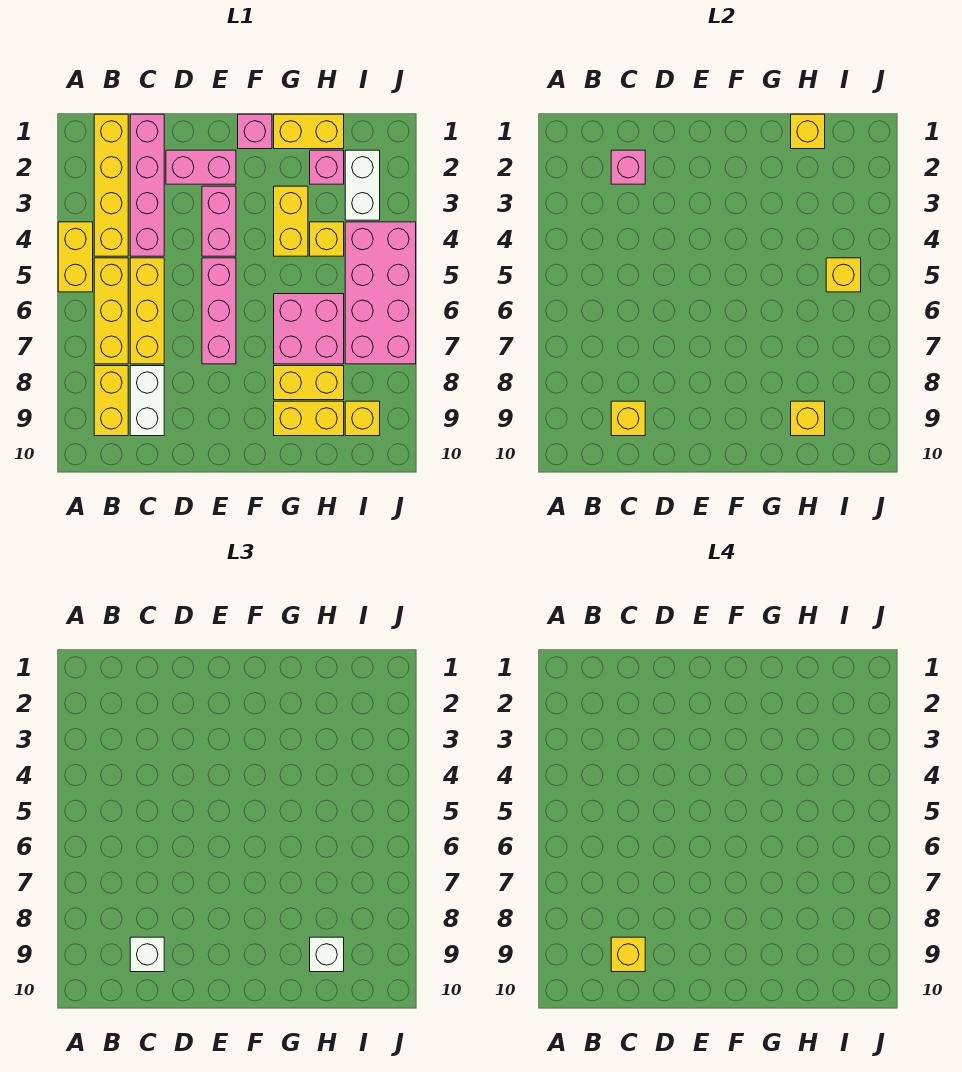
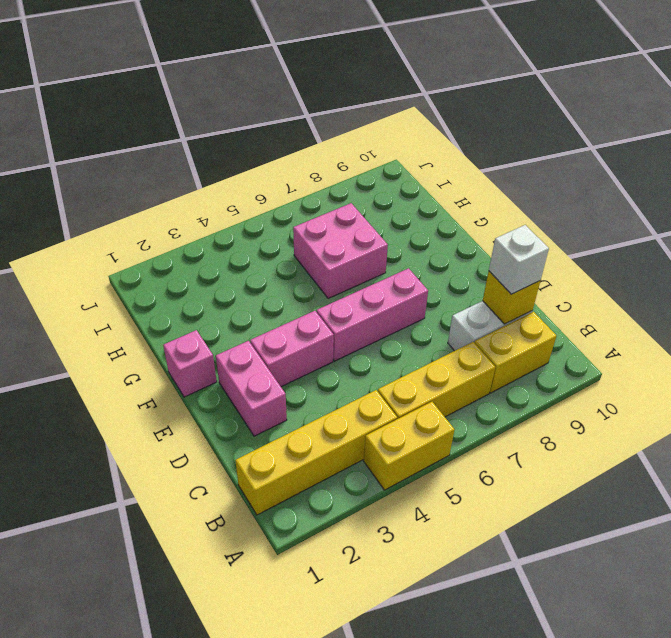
none -> pink 1x4 brick [130,114,164,256]
none -> yellow 1x3 brick [130,258,164,364]
none -> yellow 1x2 brick [274,114,344,149]

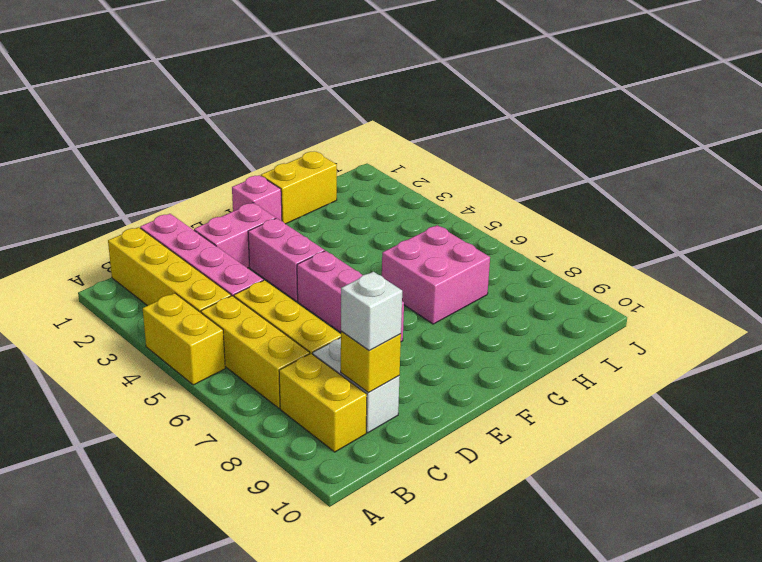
none -> yellow 1x2 brick [274,186,308,256]
none -> yellow 1x2 brick [274,366,344,400]
none -> yellow 1x2 brick [274,401,344,436]

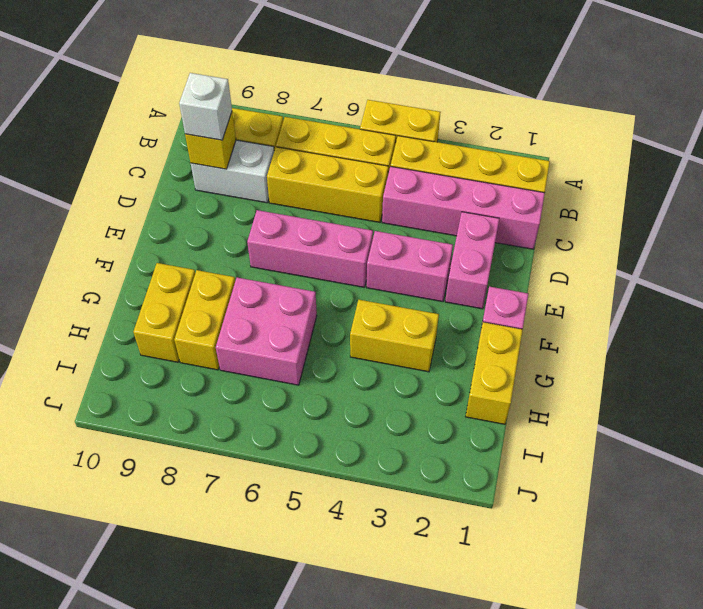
none -> pink 1x1 brick [310,150,344,184]
none -> yellow 1x1 brick [310,222,344,256]
none -> white 1x2 brick [345,150,380,220]

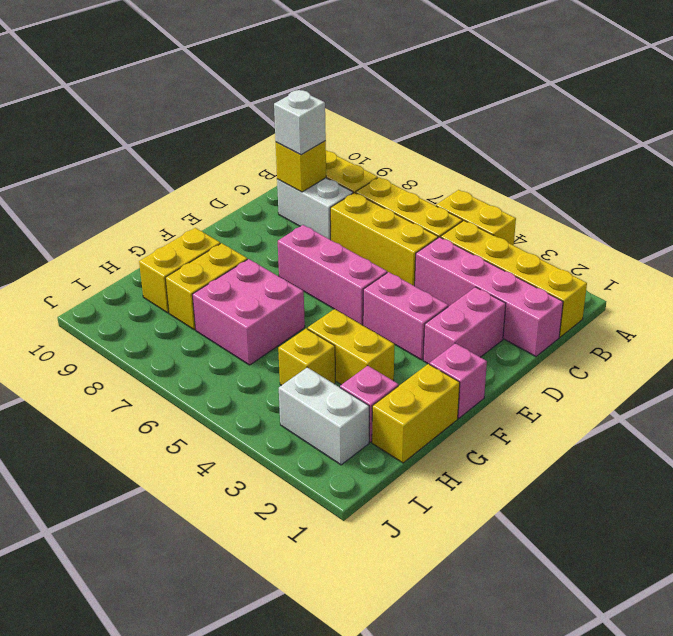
none -> pink 2x4 brick [345,222,416,364]
none -> yellow 1x1 brick [345,401,380,436]
none -> pink 1x1 brick [611,150,645,184]

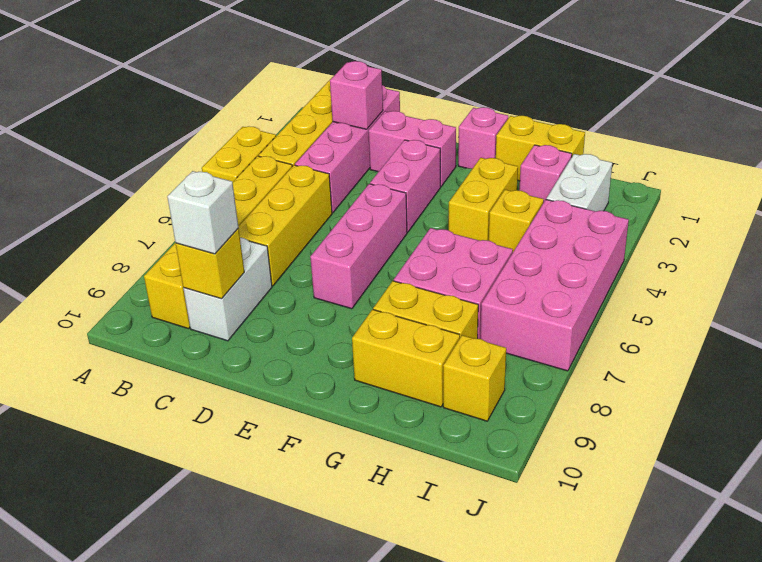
none -> yellow 1x1 brick [791,114,825,149]
none -> yellow 1x1 brick [791,401,825,436]
none -> yellow 1x1 brick [826,258,861,292]

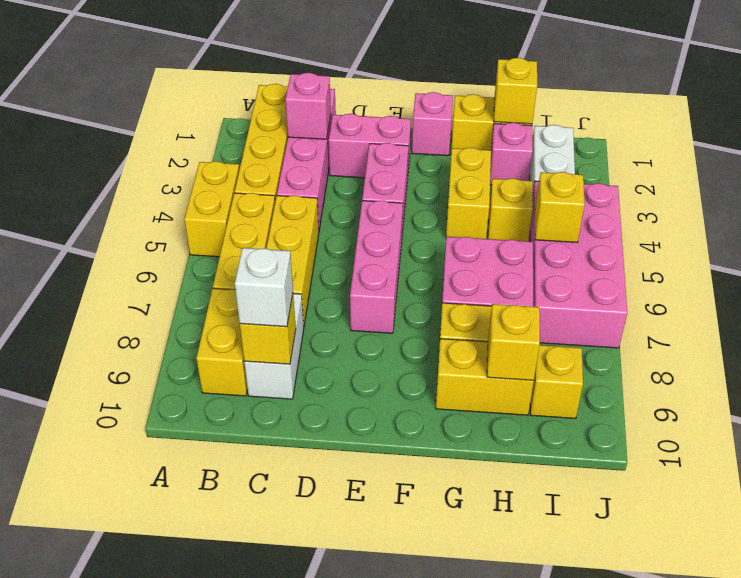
none -> white 1x1 brick [310,937,344,972]
none -> yellow 1x1 brick [611,937,645,972]

